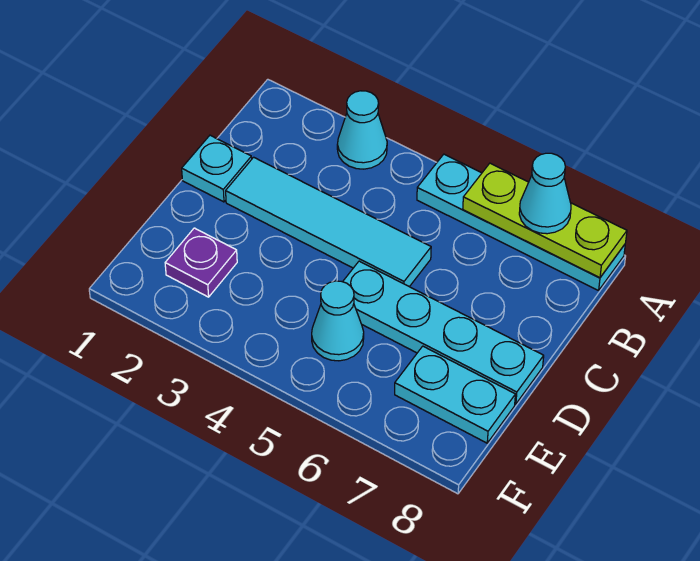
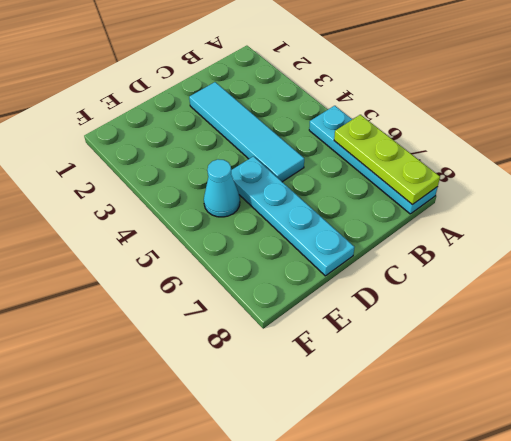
none -> cyan 1x1 cone [337,91,387,169]
none -> cyan 1x1 plate [182,135,252,202]

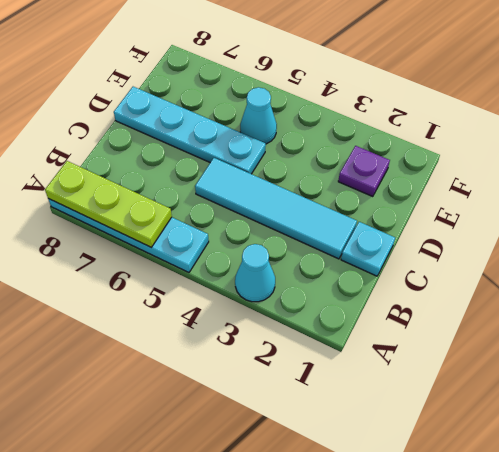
none -> cyan 1x2 plate [395,346,515,443]
none -> cyan 1x1 cone [519,153,571,234]

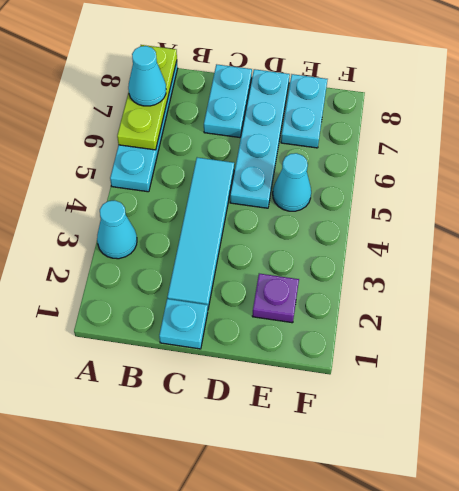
cyan 1x2 plate [204,64,252,138] -> none

